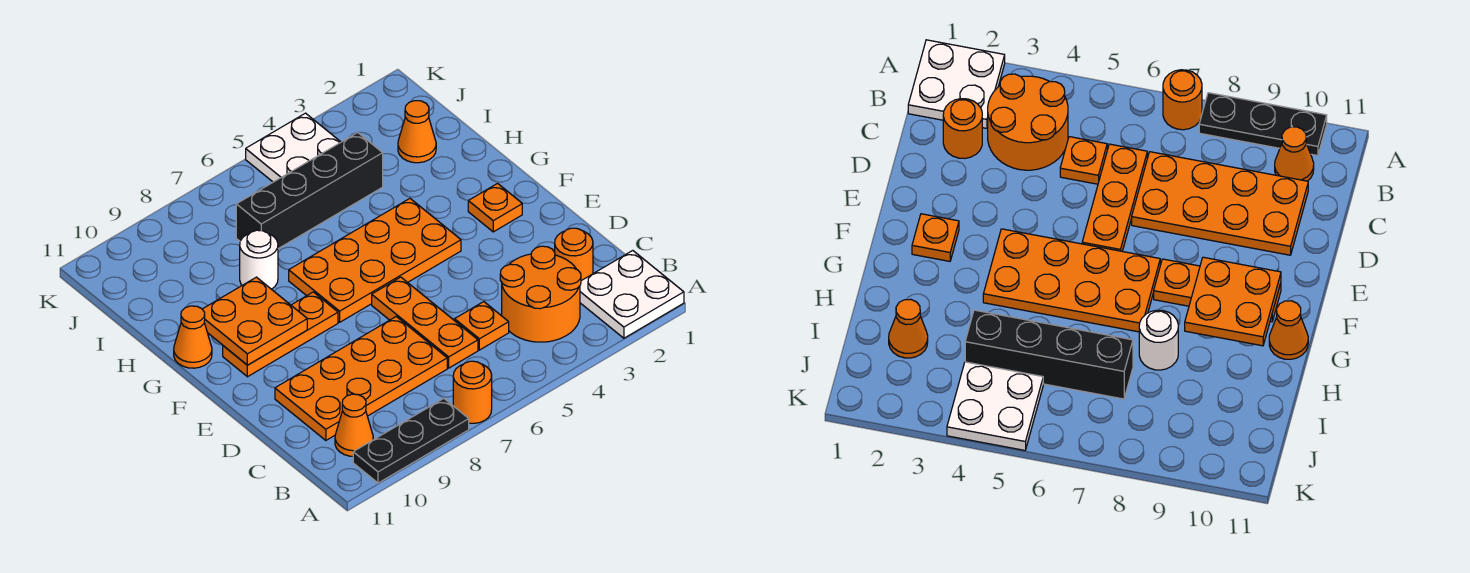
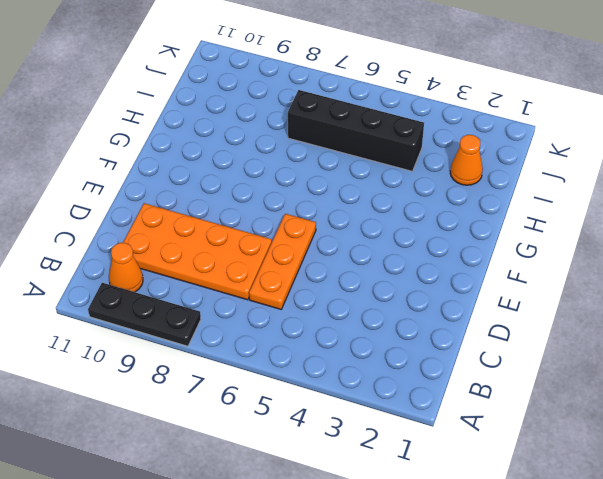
none -> white 2x2 plate [580,251,684,338]
none -> orange 1x1 round brick [453,361,492,423]
none -> orange 2x2 round brick [500,246,581,342]

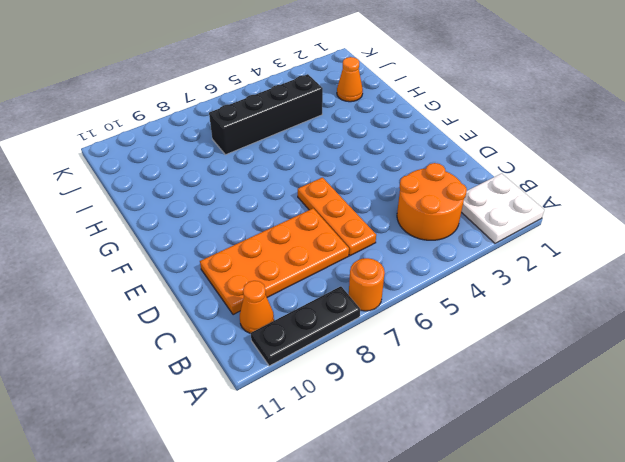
none -> orange 1x1 round brick [555,228,593,281]
none -> orange 1x1 plate [455,302,509,350]
none -> orange 1x1 plate [468,184,522,232]

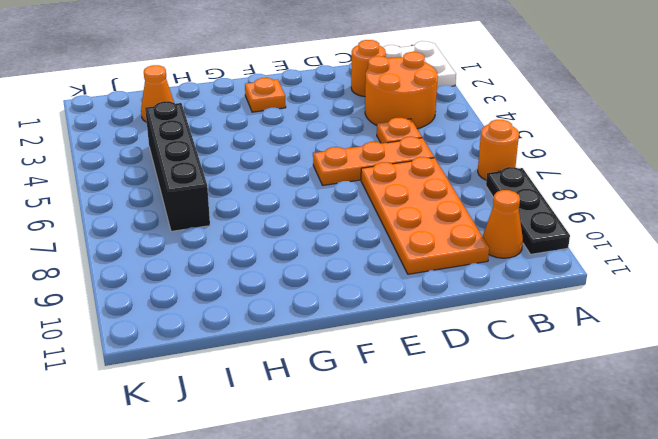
none -> orange 2x4 plate [289,199,461,322]
none -> orange 1x3 plate [223,292,338,377]
none -> orange 1x1 cone [174,306,212,368]

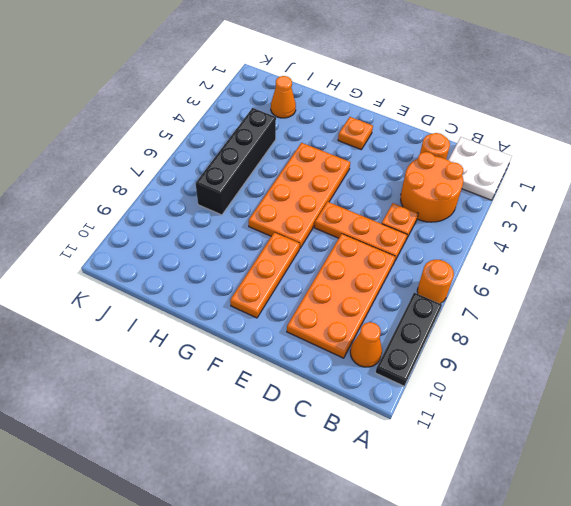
none -> orange 1x1 cone [174,306,212,368]
none -> white 1x1 round brick [240,230,278,289]
none -> white 2x2 plate [246,113,341,182]

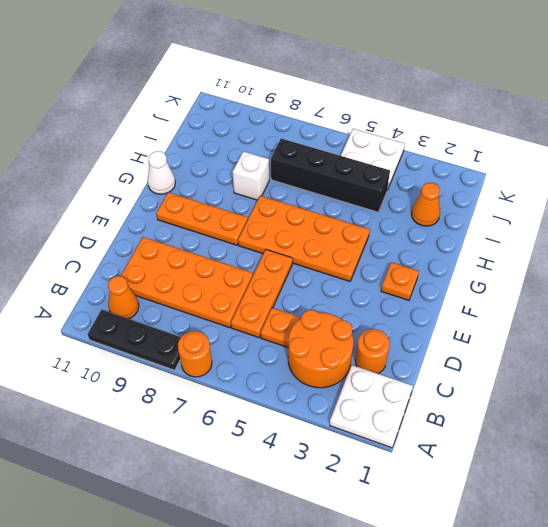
white 1x1 cone [148,151,175,194] -> orange 1x1 cone [174,306,212,368]
white 1x1 brick [232,151,269,200] -> white 1x1 round brick [240,230,278,289]
none -> orange 2x2 plate [202,277,307,365]

